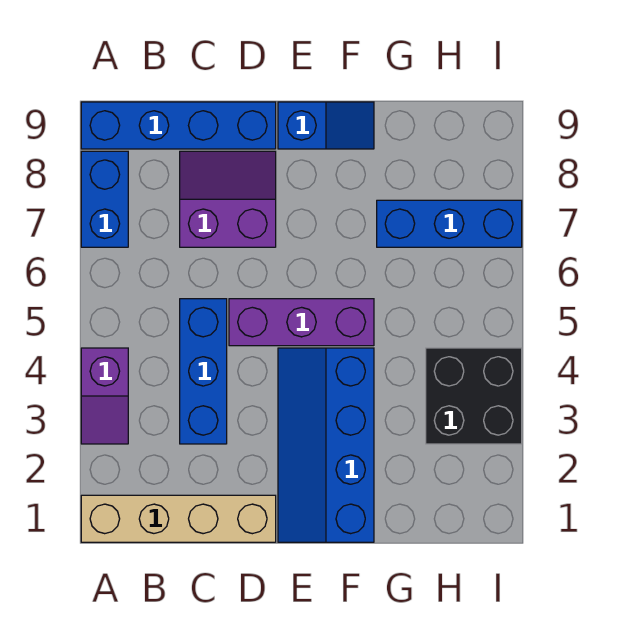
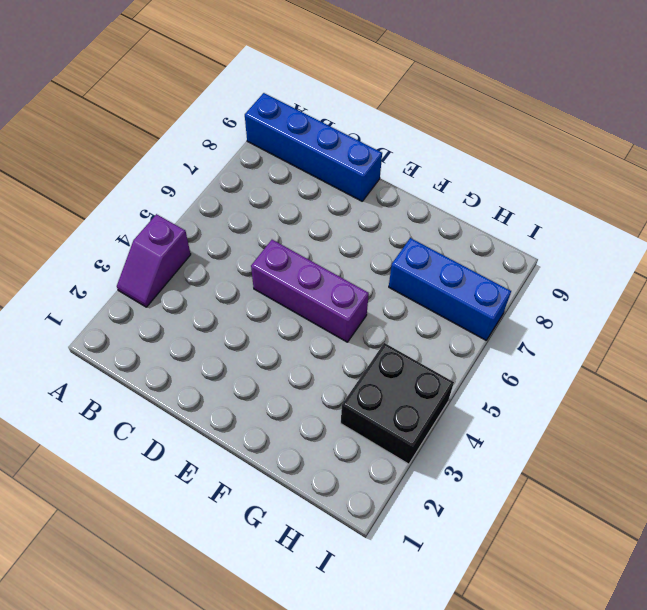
none -> tan 1x4 brick [81,495,276,542]
none -> blue 1x2 brick [81,151,128,247]

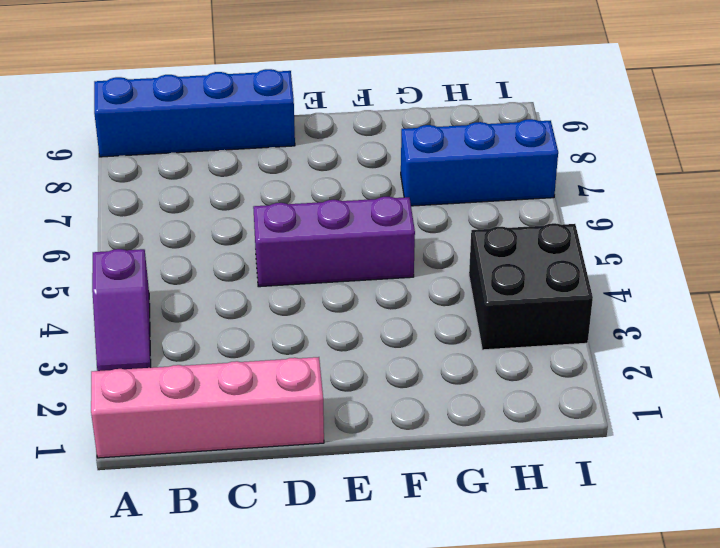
pink 1x4 brick [91,357,324,458] -> tan 1x4 brick [81,495,276,542]
none -> blue 1x2 brick [81,151,128,247]
none -> blue 1x3 brick [180,299,227,444]

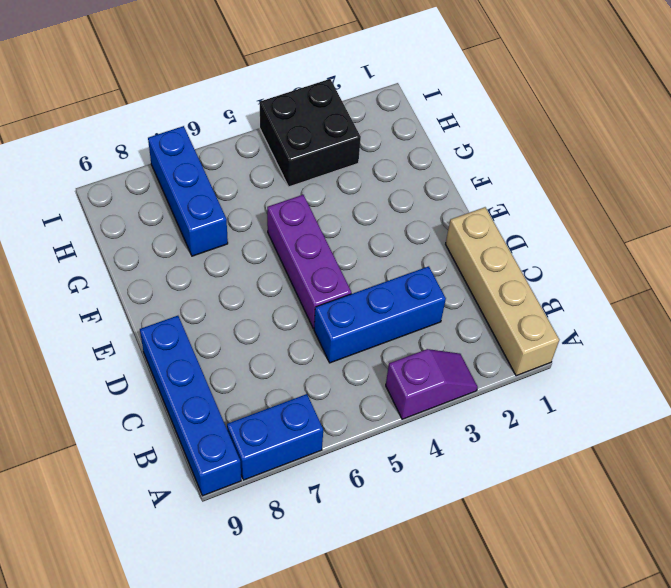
none -> purple 2x2 slope [180,151,276,247]
none -> blue 2x4 slope [278,348,374,542]

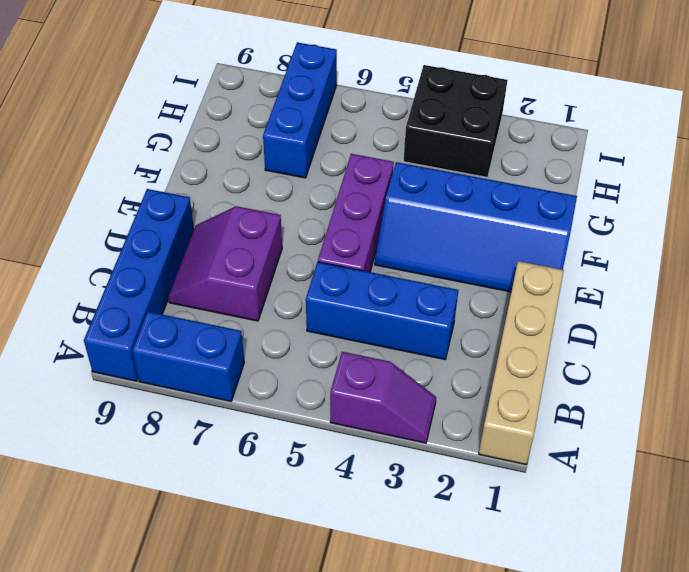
none -> blue 1x2 slope [278,102,374,149]

